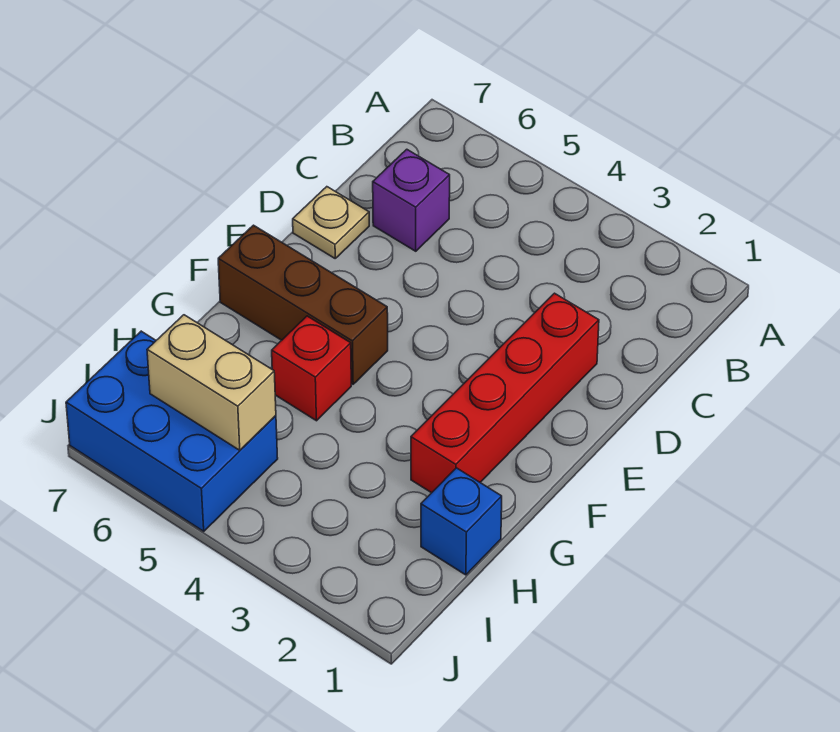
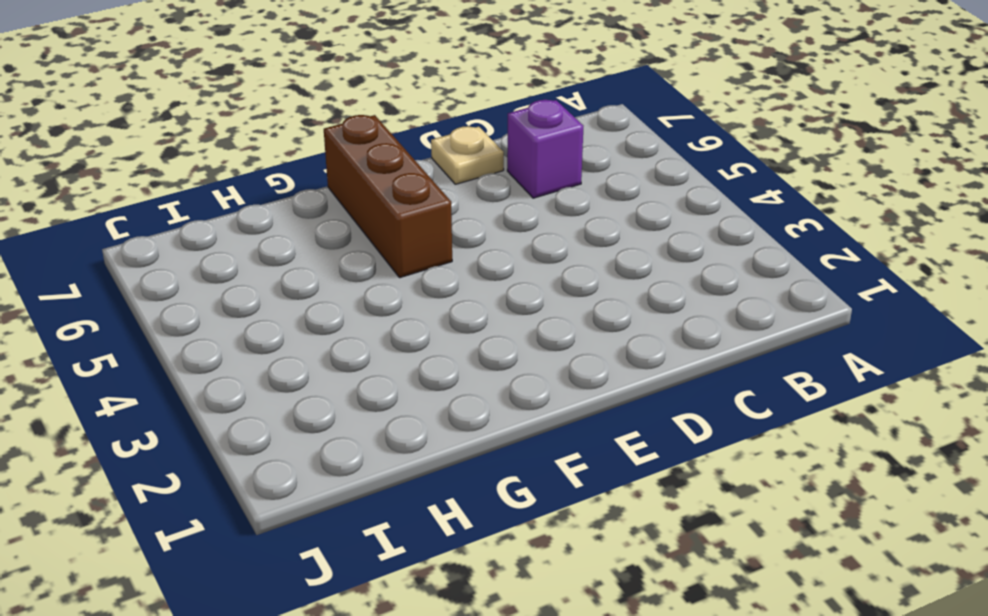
none -> red 1x4 brick [411,293,599,493]
none -> red 1x1 brick [272,316,351,421]

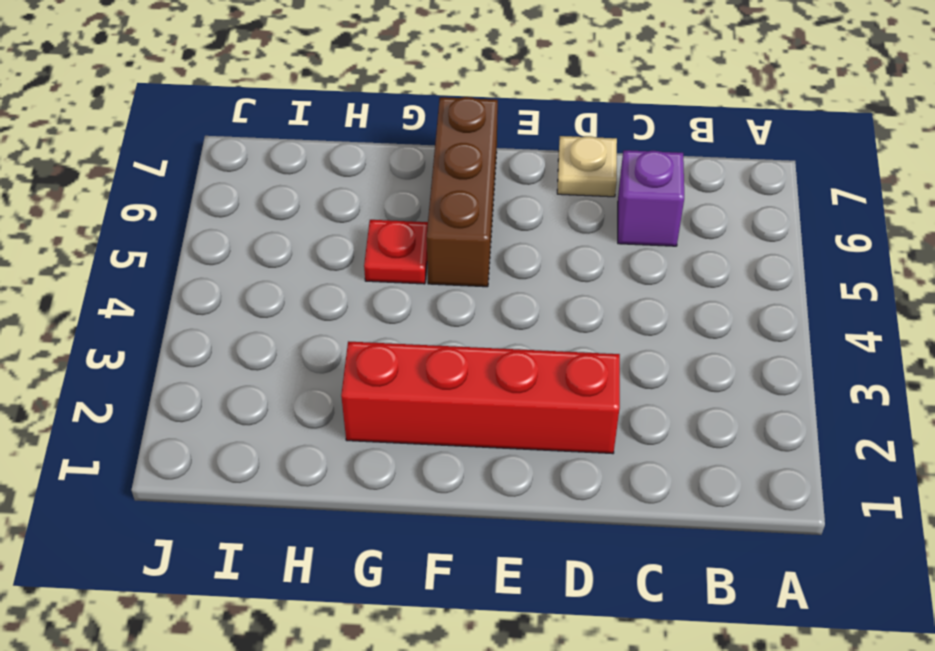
red 1x1 plate [364,220,428,284] -> red 1x1 brick [272,316,351,421]
none -> blue 1x1 brick [421,468,502,575]
none -> blue 2x3 brick [66,331,278,531]

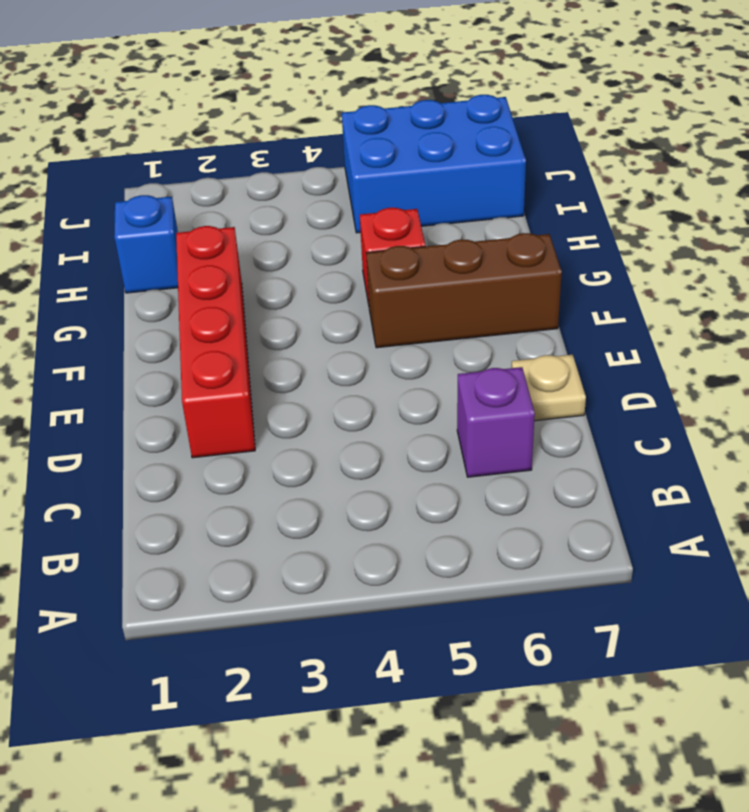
none -> tan 1x2 brick [147,315,276,450]

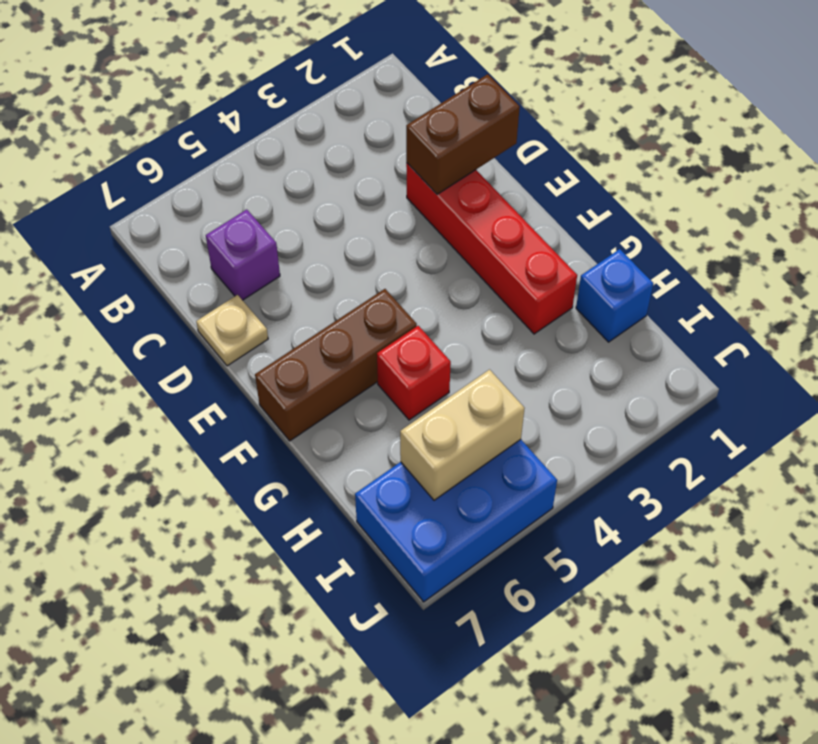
brown 1x2 brick [406,74,520,194] -> none

